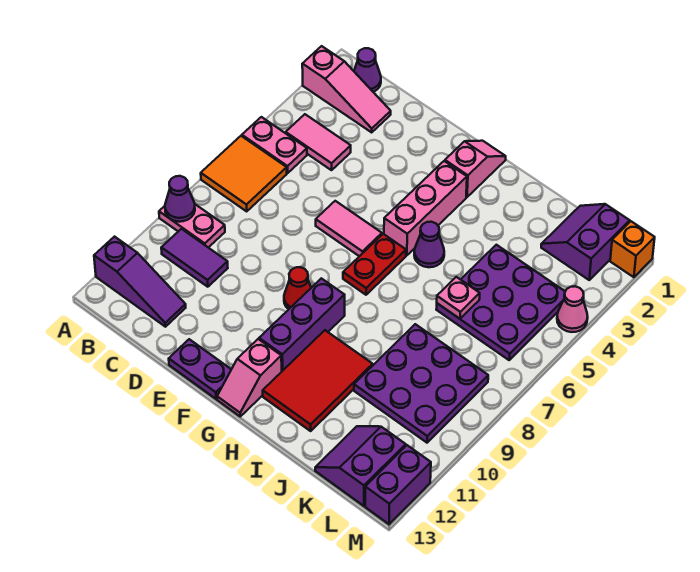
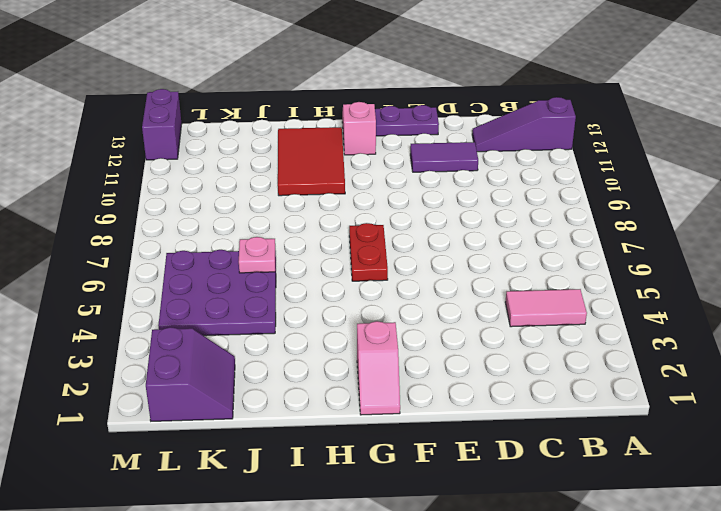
purple 1x2 tile [410,142,478,172] -> purple 1x2 tile moved to [161,229,228,287]
none -> pink 1x3 slope [302,46,391,132]
none -> pink 1x2 plate [242,117,307,173]
none -> orange 2x2 tile [201,136,287,211]

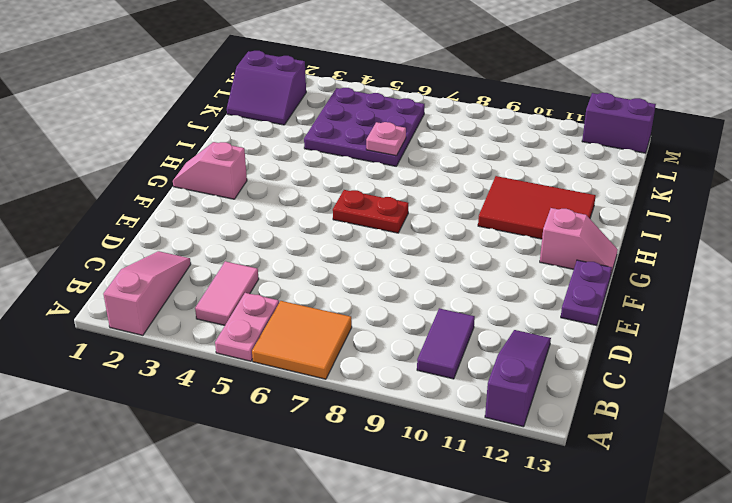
none -> pink 1x2 plate [159,204,225,248]
none -> purple 1x1 cone [354,48,381,92]
none -> pink 1x2 tile [316,201,382,256]

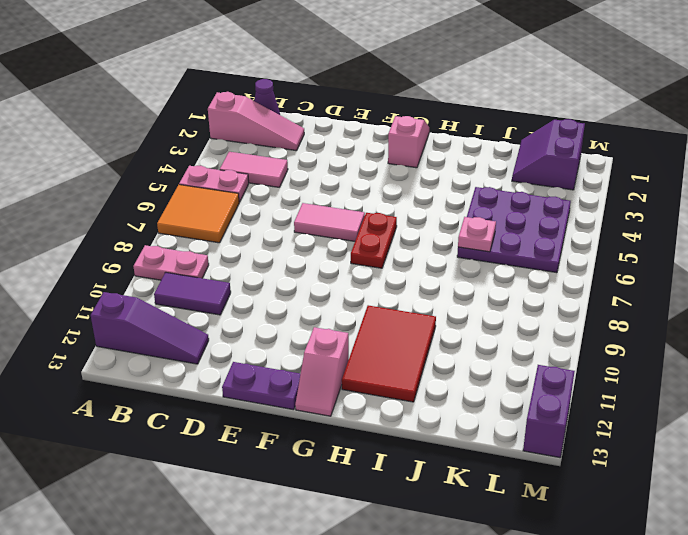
none -> red 1x1 cone [284,267,311,309]
none -> pink 1x3 brick [384,161,467,255]
none -> purple 1x3 brick [259,278,345,371]

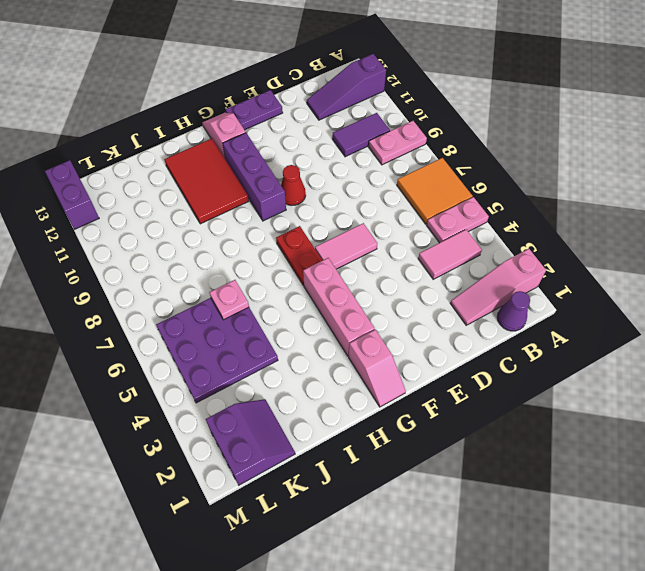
none -> purple 1x1 cone [414,222,444,267]
none -> purple 3x3 plate [354,324,488,443]
none -> purple 2x2 slope [315,426,406,506]

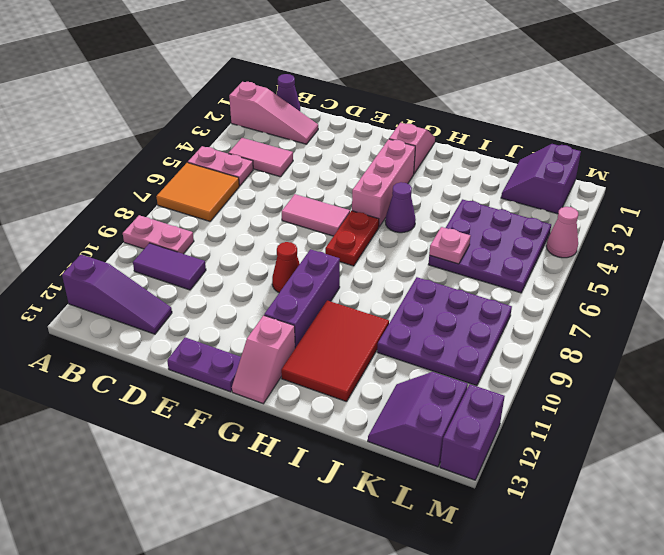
none -> orange 1x1 brick [610,221,655,277]
none -> purple 1x1 cone [165,176,195,222]

